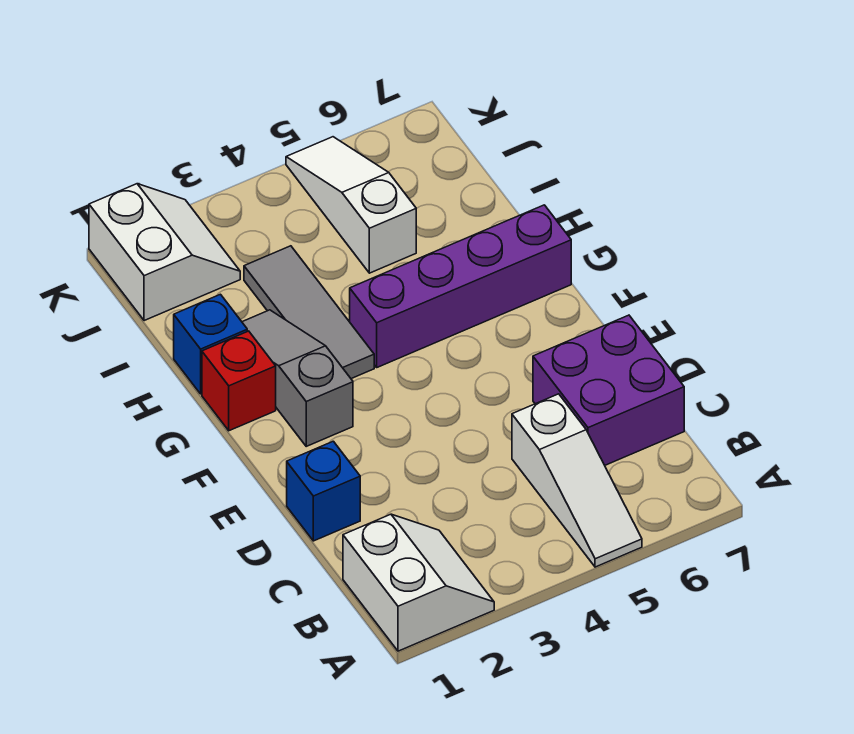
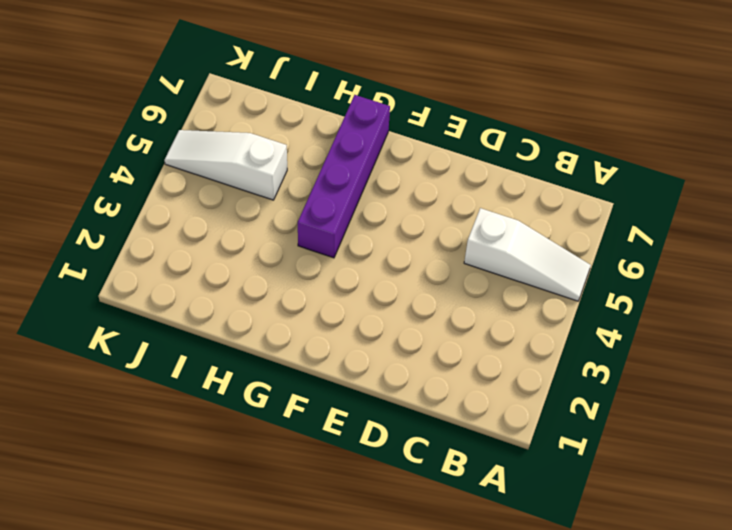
none -> white 2x2 slope [343,514,494,651]
none -> purple 2x2 brick [533,315,684,465]

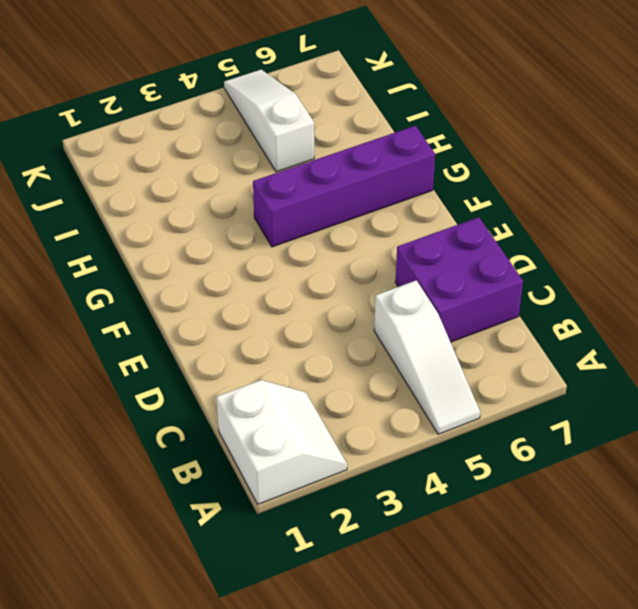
none -> blue 1x1 brick [287,441,360,541]
none -> grey 1x3 slope [242,310,353,446]

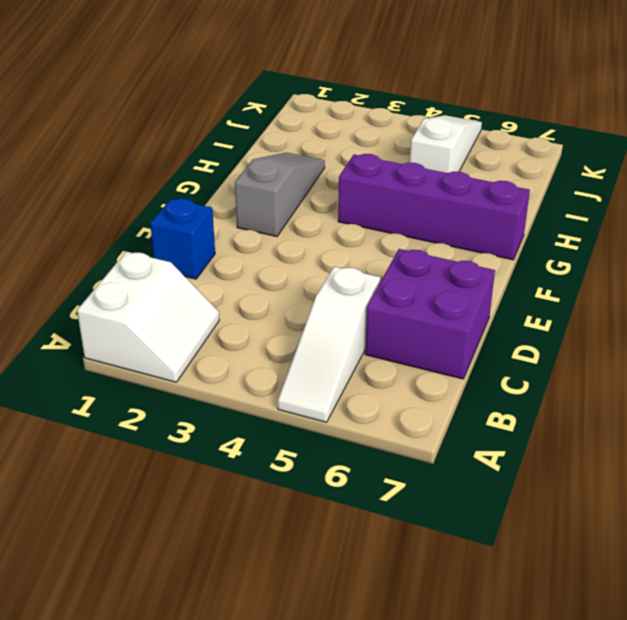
none -> red 1x1 brick [202,331,276,431]
none -> grey 1x3 tile [244,246,374,379]

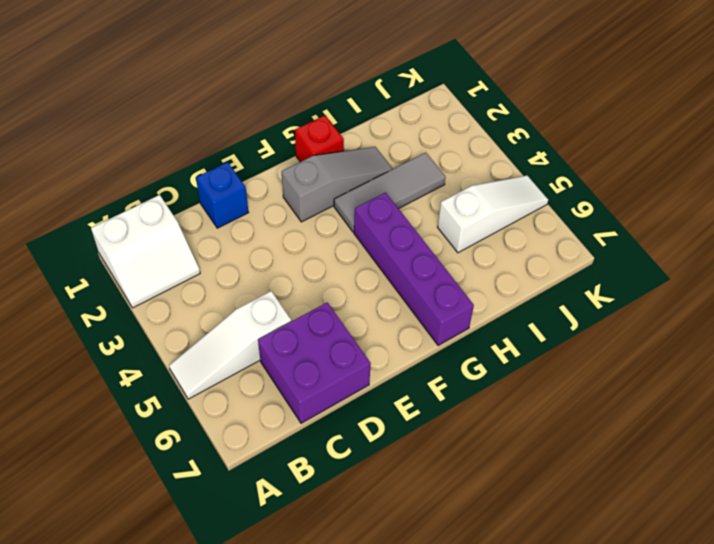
none -> blue 1x1 brick [174,294,247,394]
none -> white 2x2 slope [89,184,240,321]

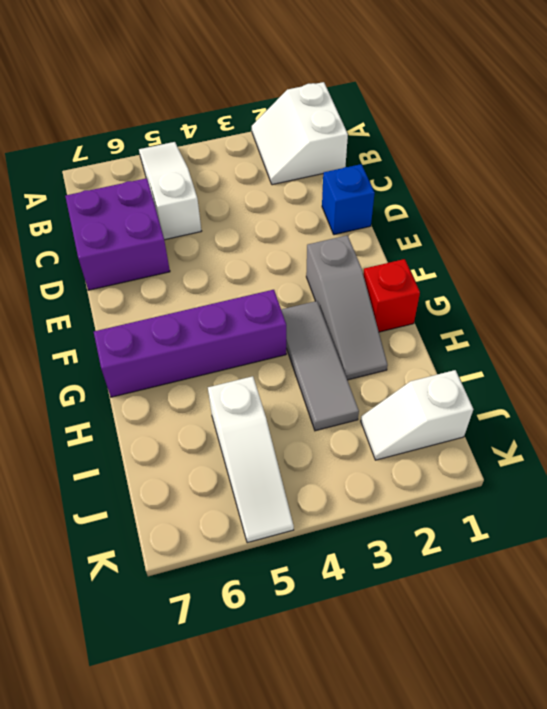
white 1x2 slope [361,370,473,460] -> white 2x2 slope [89,184,240,321]
none -> blue 1x1 brick [174,294,247,394]

